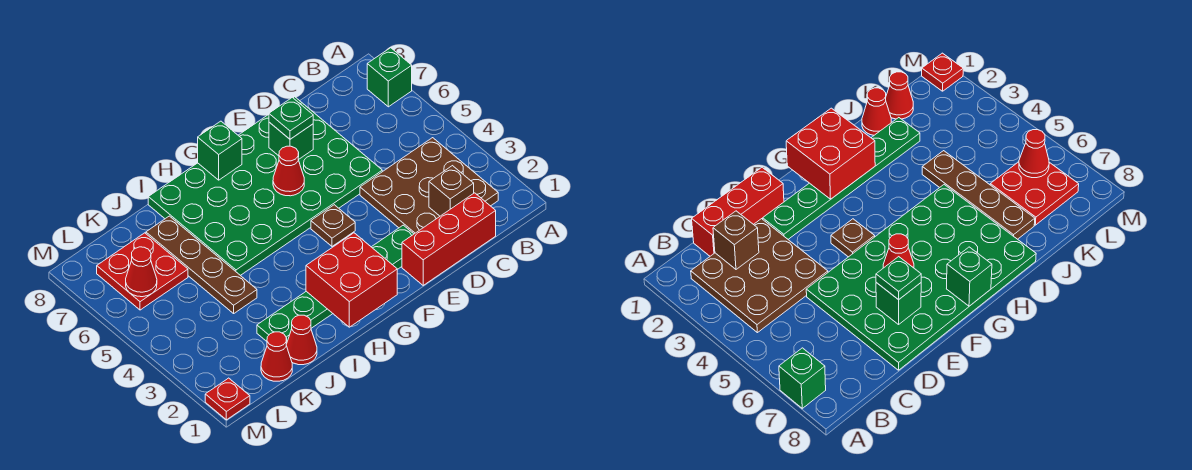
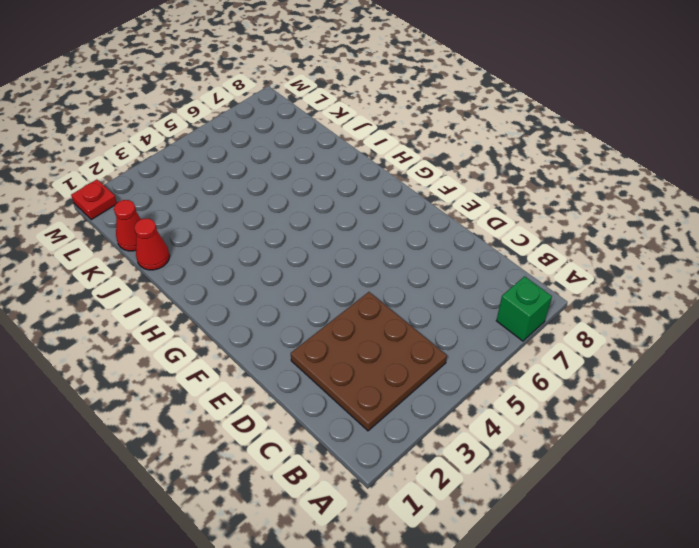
none -> red 1x3 brick [402,193,496,285]
none -> green 4x6 plate [148,97,382,275]
none -> green 1x6 plate [257,225,413,344]

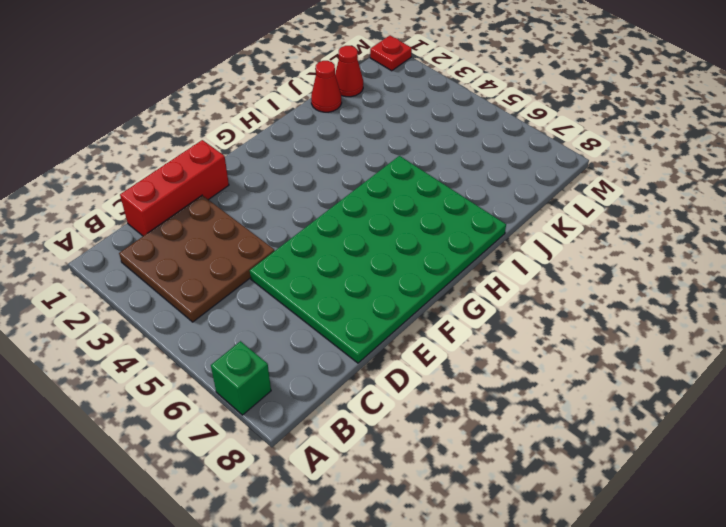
none -> green 1x6 plate [257,225,413,344]
none -> brown 1x1 plate [311,205,355,246]
none -> brown 1x4 plate [146,216,257,313]

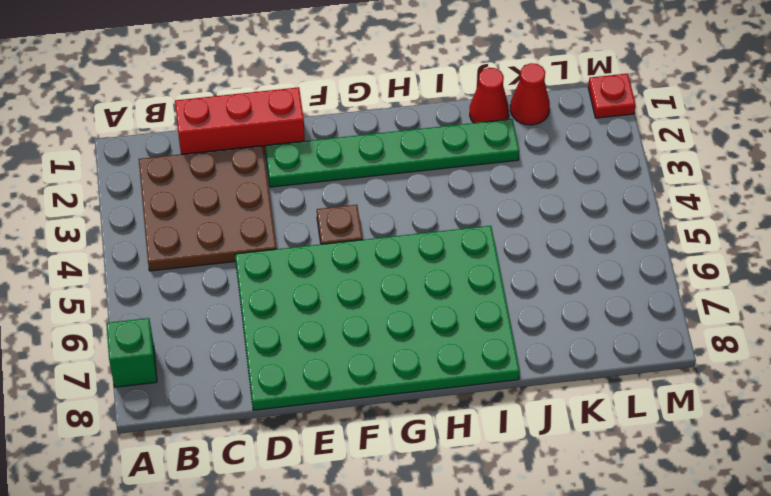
none -> brown 1x4 plate [146,216,257,313]
none -> red 2x2 plate [97,233,188,310]
none -> brown 1x1 brick [429,166,474,216]

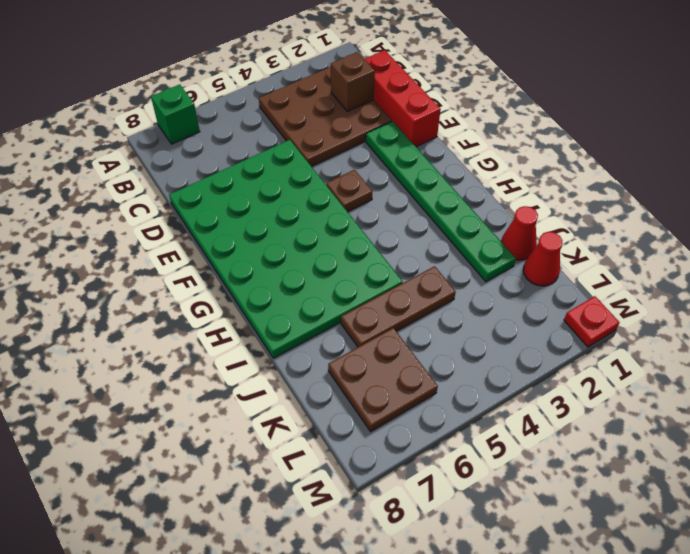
brown 1x3 plate [341,266,456,347] -> brown 1x4 plate [146,216,257,313]
brown 2x2 plate [328,328,438,431] -> red 2x2 plate [97,233,188,310]
none -> green 1x1 brick [269,122,313,160]
none -> red 1x1 cone [273,146,304,196]
none -> red 2x2 brick [306,233,397,327]

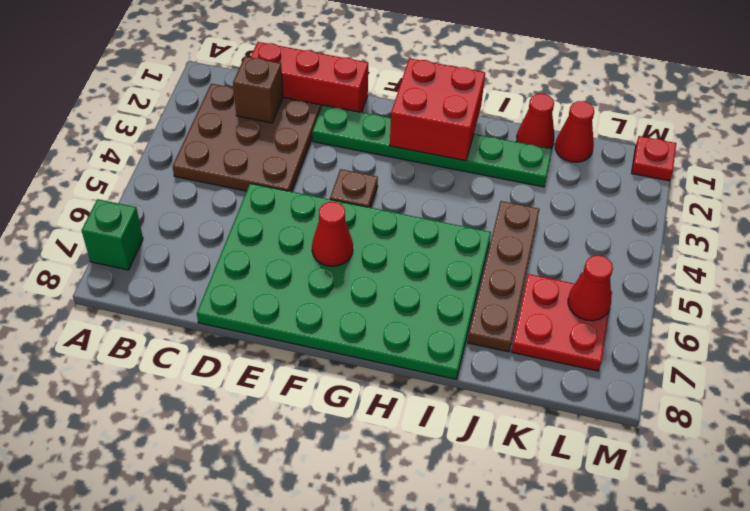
none -> green 1x1 brick [269,122,313,160]
none -> green 1x1 brick [198,121,242,180]
none -> green 1x1 plate [269,97,313,139]

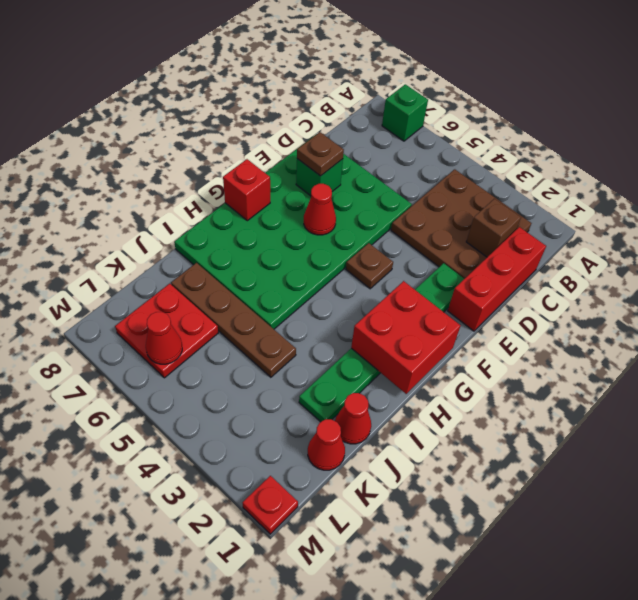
brown 1x1 plate [297,132,344,176] -> green 1x1 plate [269,97,313,139]
red 1x1 brick [223,159,270,221] -> green 1x1 brick [198,121,242,180]

